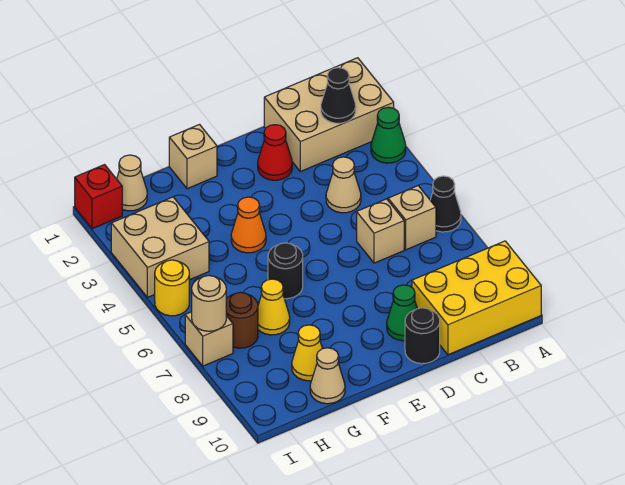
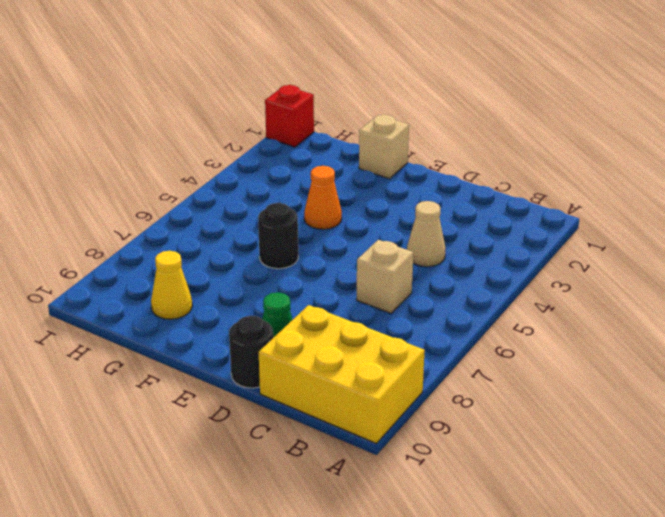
none -> tan 2x3 brick [264,58,394,172]
none -> green 1x1 cone [371,107,406,163]
none -> black 1x1 cone [430,176,461,232]

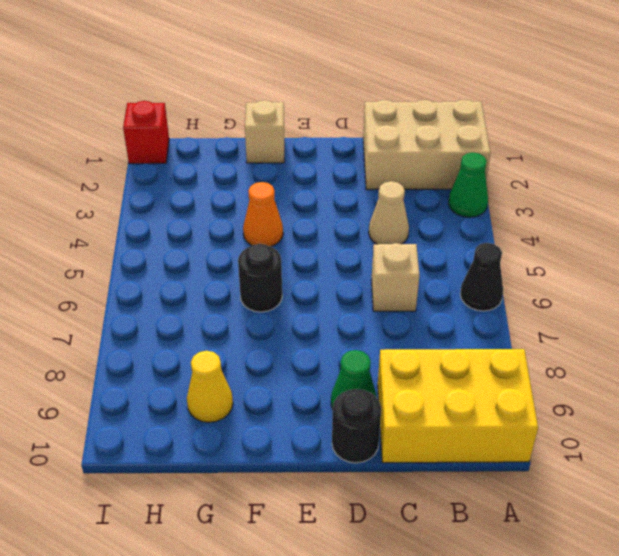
none -> tan 1x1 brick [388,186,436,250]
none -> red 1x1 cone [258,125,292,180]
none -> yellow 1x1 cone [258,279,290,335]

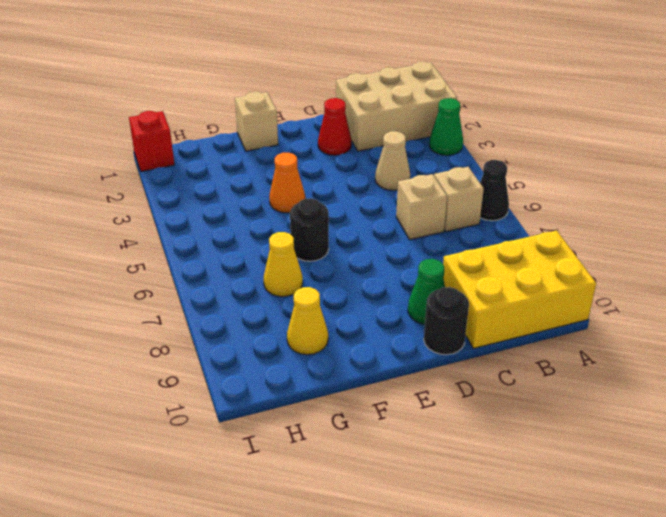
none -> tan 1x1 cone [310,348,345,404]
none -> tan 1x1 cone [117,155,147,211]
none -> tan 2x2 brick [111,197,209,297]

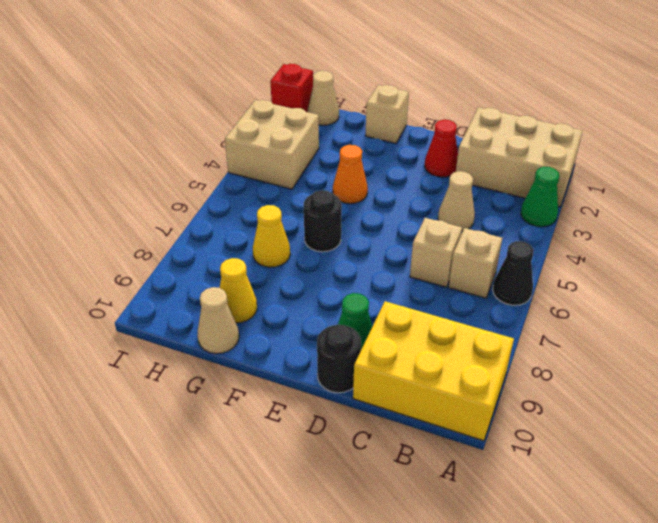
none -> brown 1x1 round brick [226,292,258,348]
none -> yellow 1x1 round brick [155,260,189,316]
none -> tan 1x1 brick [185,312,233,366]

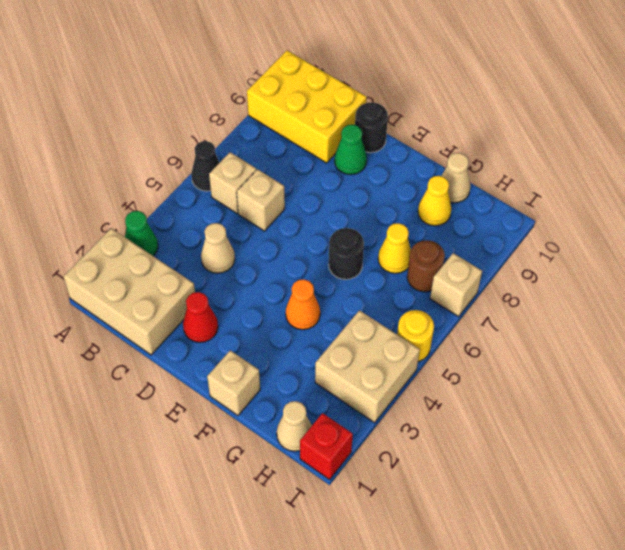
none -> black 1x1 cone [321,68,356,123]
none -> tan 1x1 round brick [192,276,226,331]

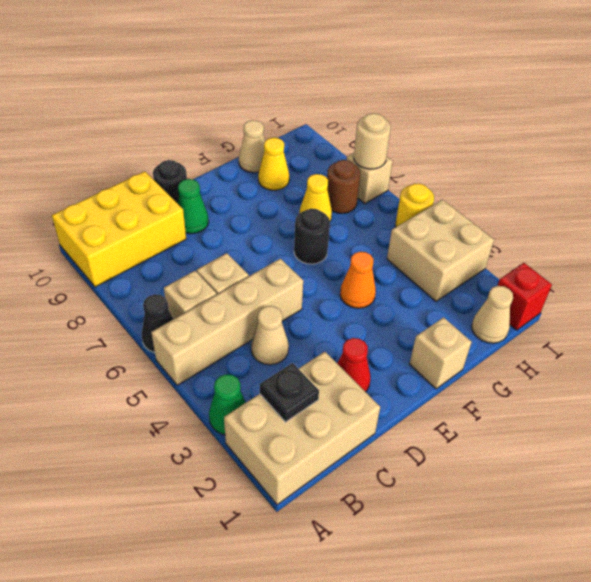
tan 1x4 brick [151,259,303,385] -> none
black 1x1 plate [260,363,319,422] -> black 1x1 cone [321,68,356,123]

